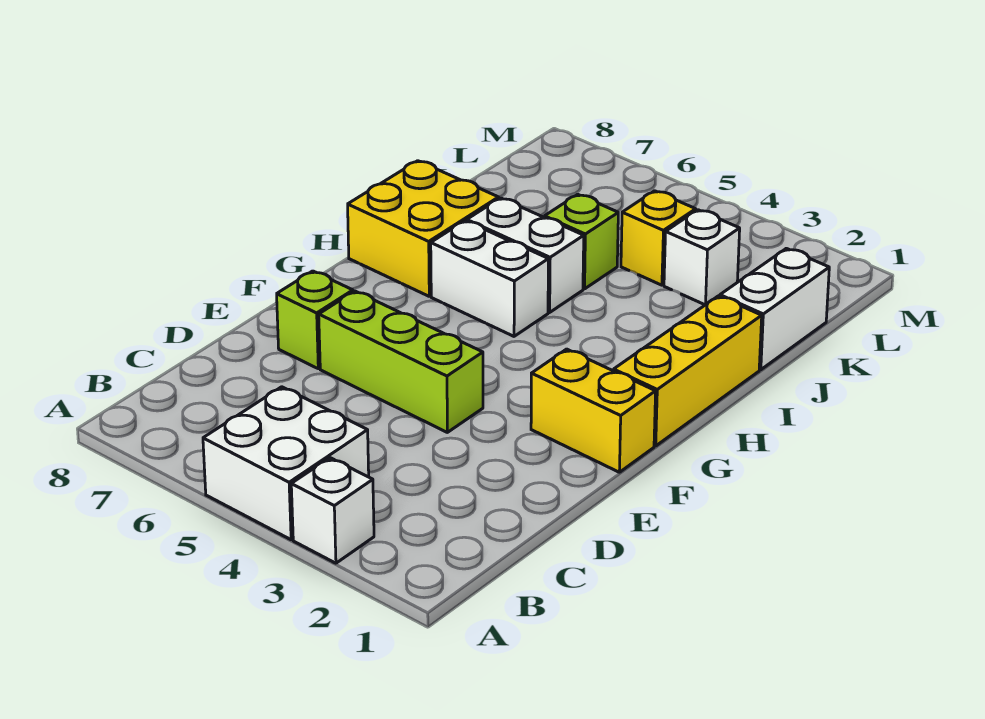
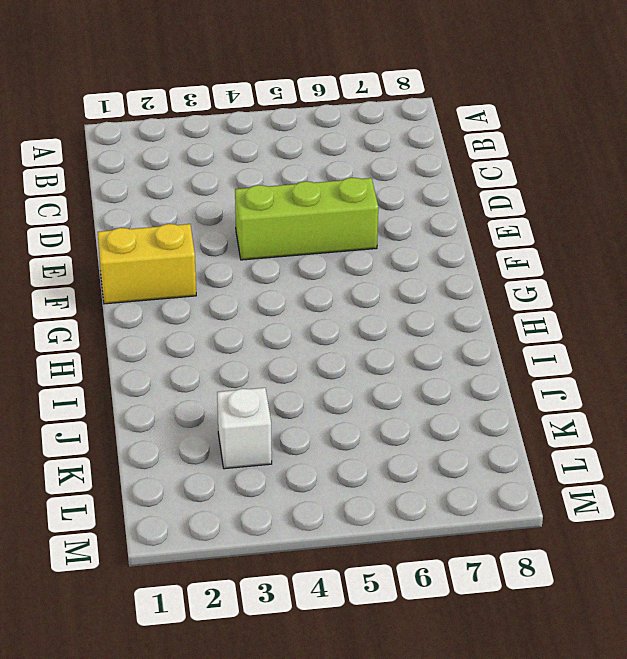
none -> white 1x1 brick [291,458,374,563]
none -> white 2x2 brick [203,387,369,540]
none -> lime 1x1 brick [277,271,353,369]

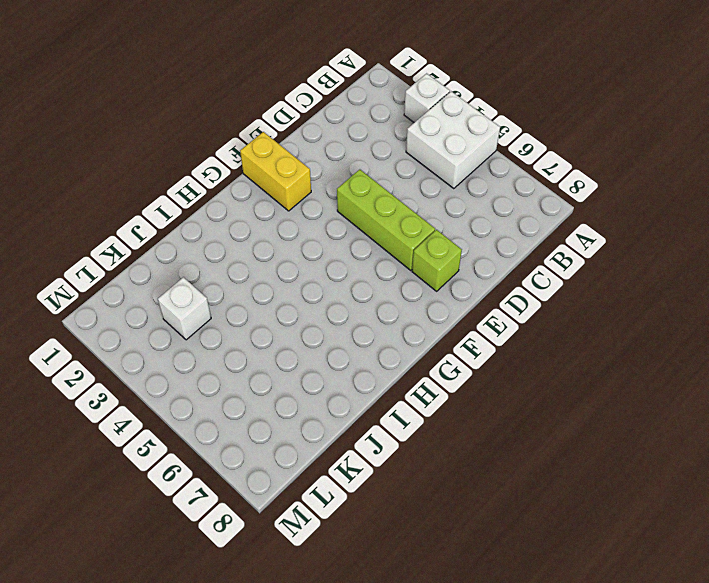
none -> yellow 1x3 brick [614,296,762,446]
none -> white 1x2 brick [431,221,548,336]
none -> yellow 2x2 brick [348,161,499,296]

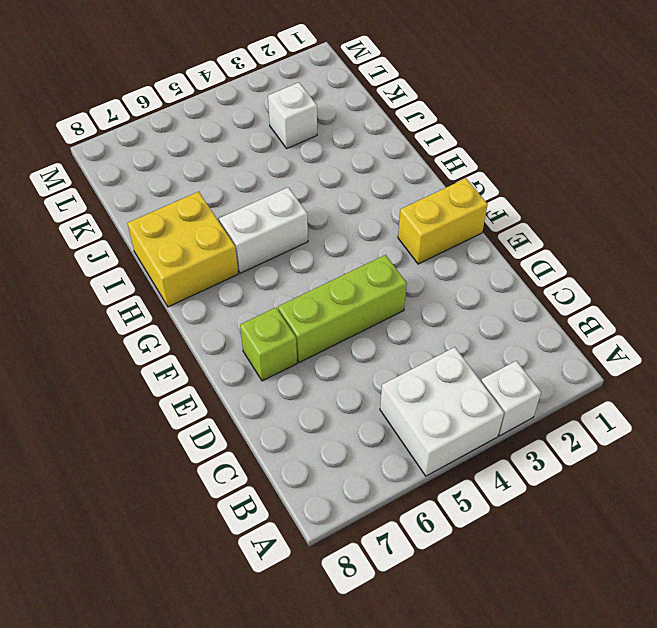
none -> yellow 1x3 brick [614,296,762,446]
none -> white 1x2 brick [467,198,584,312]
none -> white 1x2 brick [720,248,829,370]

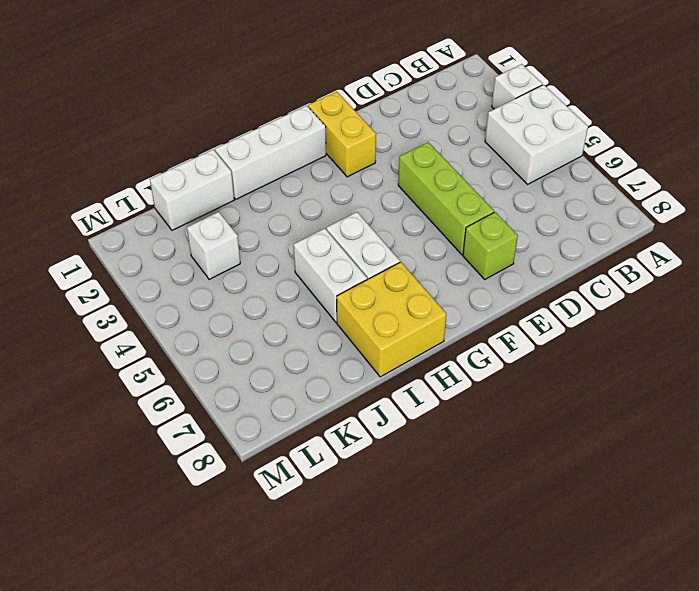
white 1x3 brick [215,106,326,199] -> yellow 1x3 brick [614,296,762,446]
none -> lime 1x1 brick [545,194,618,289]
none -> yellow 1x1 brick [621,191,696,285]

